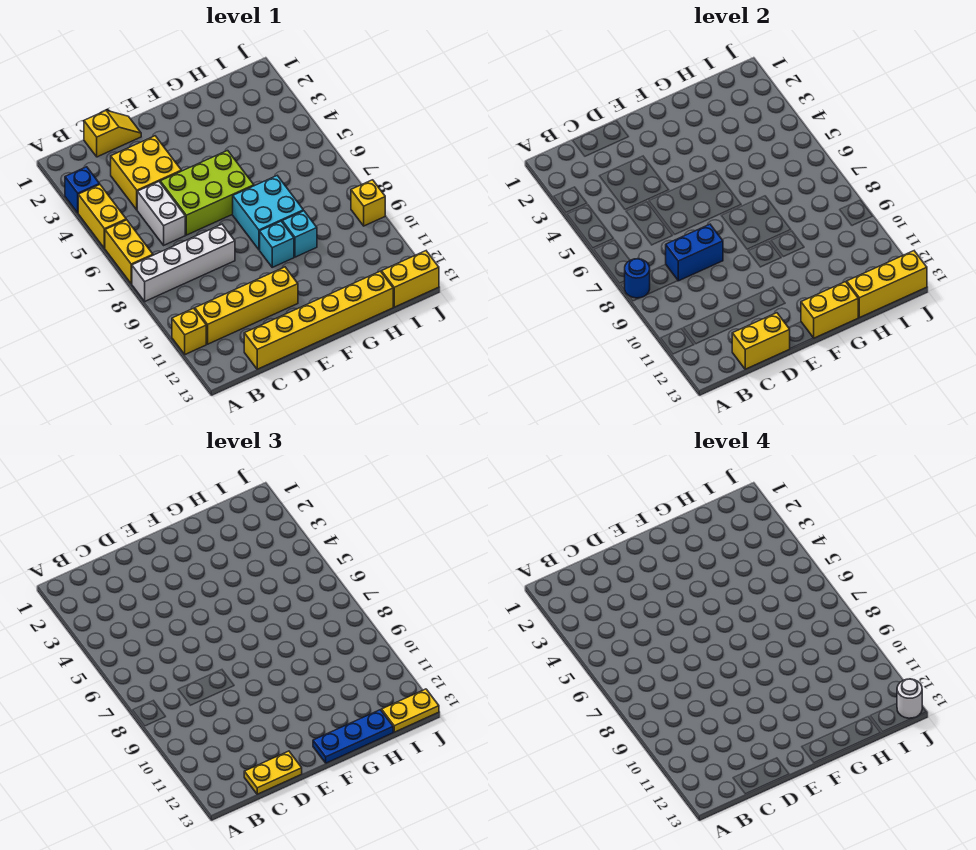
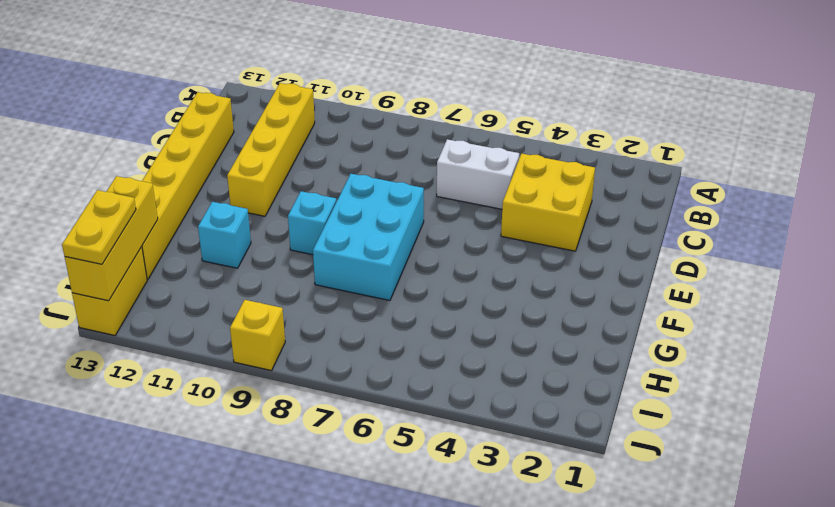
cyan 2x3 brick [313,174,424,300] -> cyan 2x2 brick [233,176,303,250]
cyan 1x1 brick [198,202,251,268] -> cyan 1x1 brick moved to [282,211,317,257]
none -> blue 1x1 brick [65,167,100,213]
none -> yellow 1x2 brick [78,185,126,249]
none -> yellow 1x2 brick [105,220,153,284]

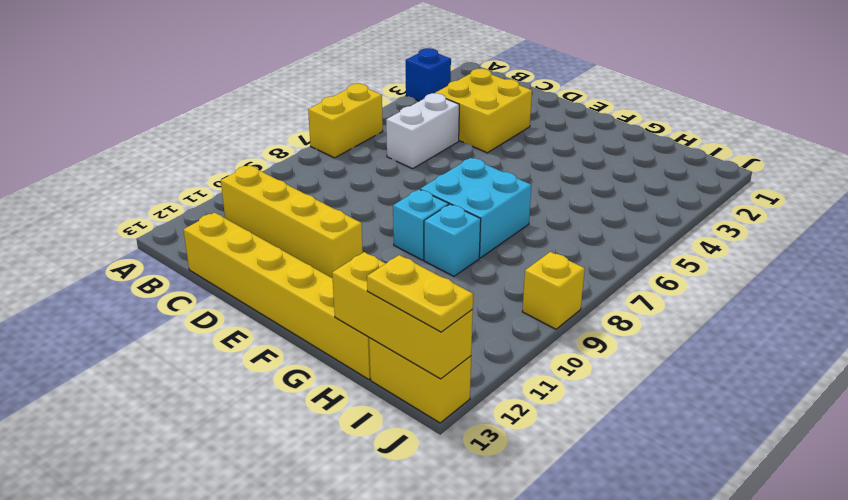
none -> yellow 1x2 brick [78,185,126,249]
none -> white 1x4 brick [132,224,235,301]
none -> yellow 1x1 brick [172,308,206,354]

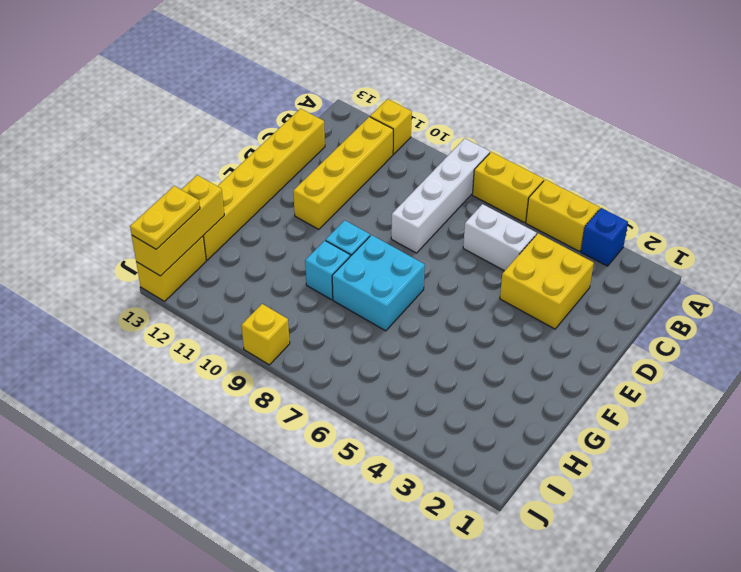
none -> yellow 1x2 slope [84,110,141,157]
none -> lime 2x3 brick [160,150,254,235]
none -> blue 1x1 round brick [625,259,650,298]

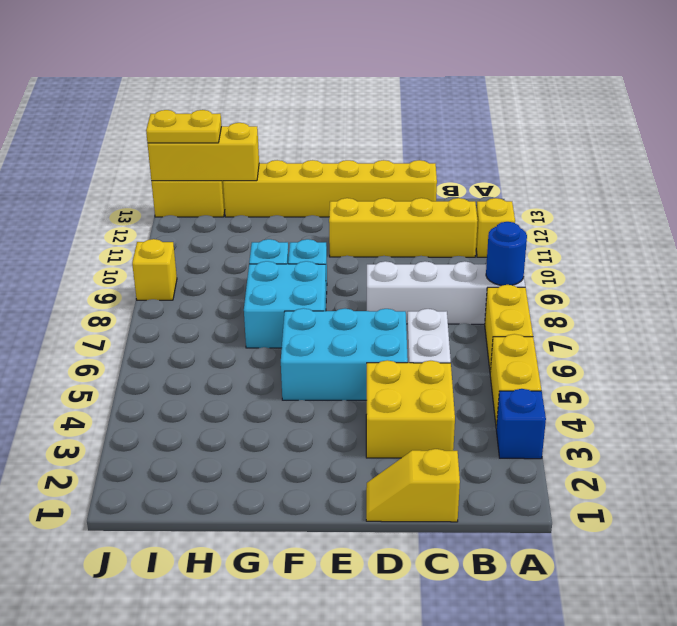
cyan 2x3 brick [281,308,408,400] -> lime 2x3 brick [160,150,254,235]
none -> blue 1x2 brick [666,224,723,281]
none -> yellow 1x2 brick [732,313,790,369]
none -> yellow 1x2 brick [801,282,858,338]

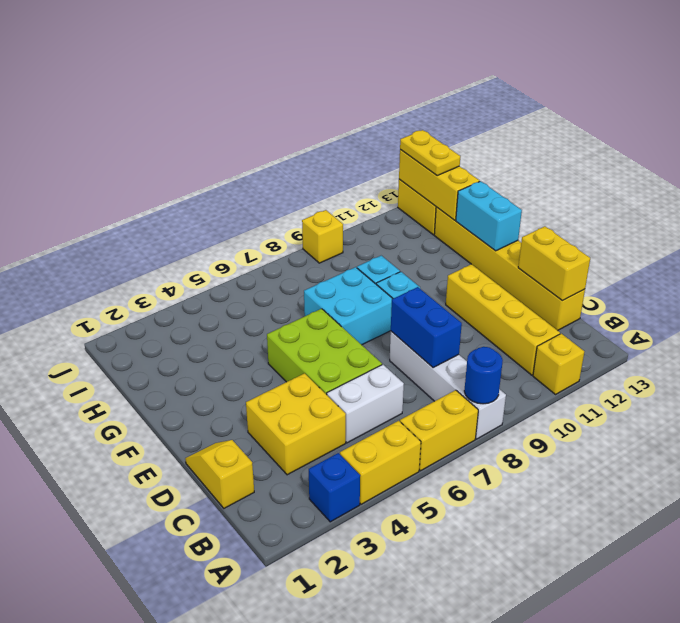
cyan 1x2 brick [456,181,522,251] -> yellow 1x2 brick [801,282,858,338]
none -> yellow 1x2 plate [244,751,302,794]
none -> blue 1x3 plate [313,710,393,763]
none -> white 1x1 round brick [897,679,922,718]

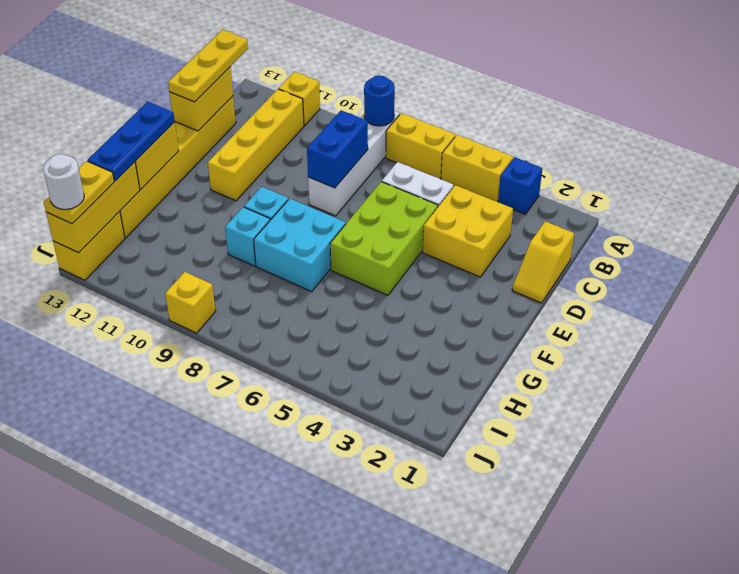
yellow 1x3 plate [168,30,248,102] -> yellow 1x2 plate [244,751,302,794]

